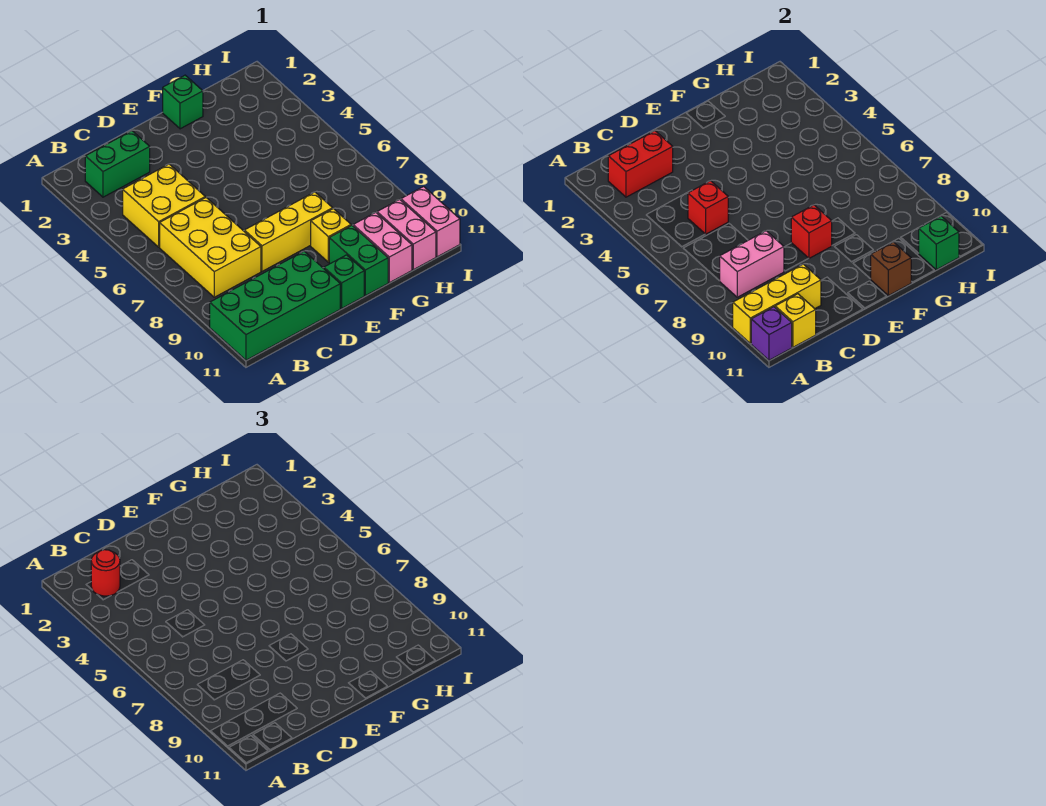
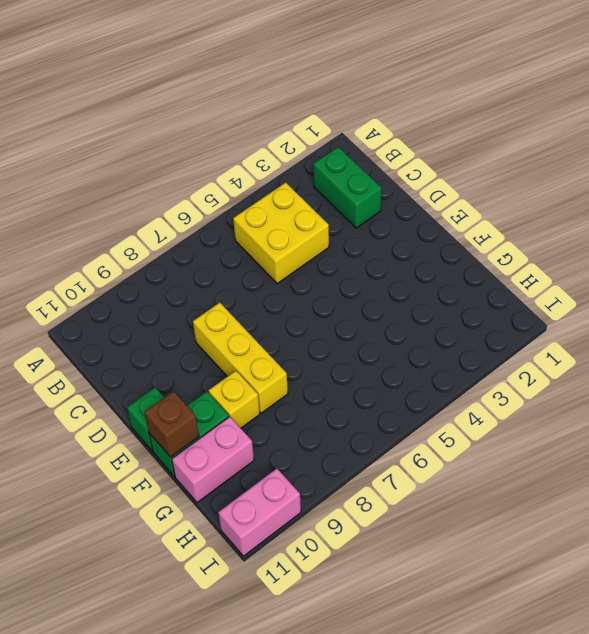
none -> green 2x4 brick [210,251,340,360]
none -> yellow 2x3 brick [160,198,261,297]
none -> green 1x1 brick [163,75,203,129]

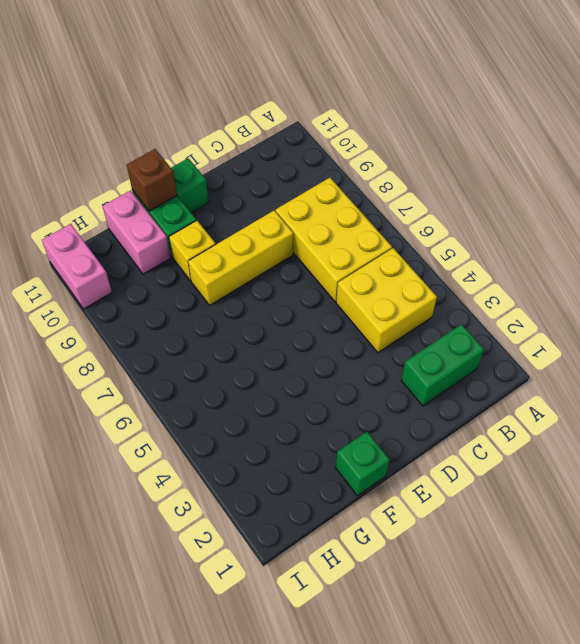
none -> green 2x4 brick [210,251,340,360]
none -> pink 1x2 brick [377,199,436,270]
none -> yellow 1x3 brick [733,264,821,344]

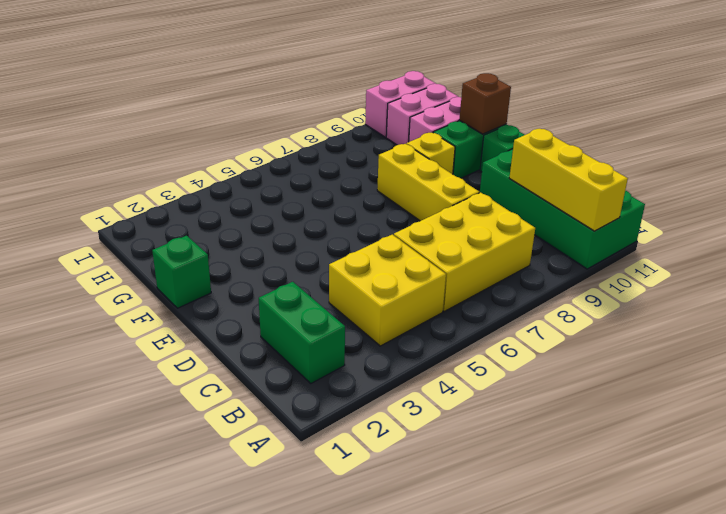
none -> purple 1x1 brick [751,307,792,360]
none -> red 1x2 brick [608,131,673,197]
none -> pink 1x2 brick [720,231,784,297]

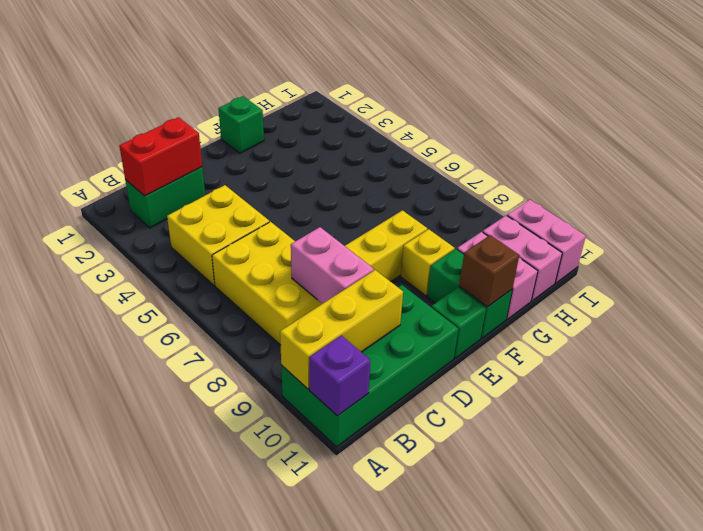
pink 1x2 brick [291,227,374,304] -> pink 1x2 brick turned to [720,231,784,297]
none -> yellow 1x1 brick [775,294,816,347]
none -> red 1x1 brick [688,181,728,234]
none -> red 1x1 brick [791,205,832,258]

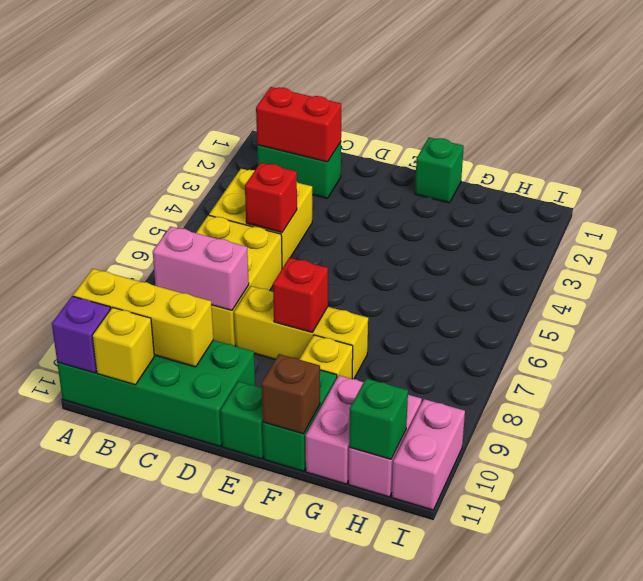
none -> red 1x1 round brick [91,550,120,596]

